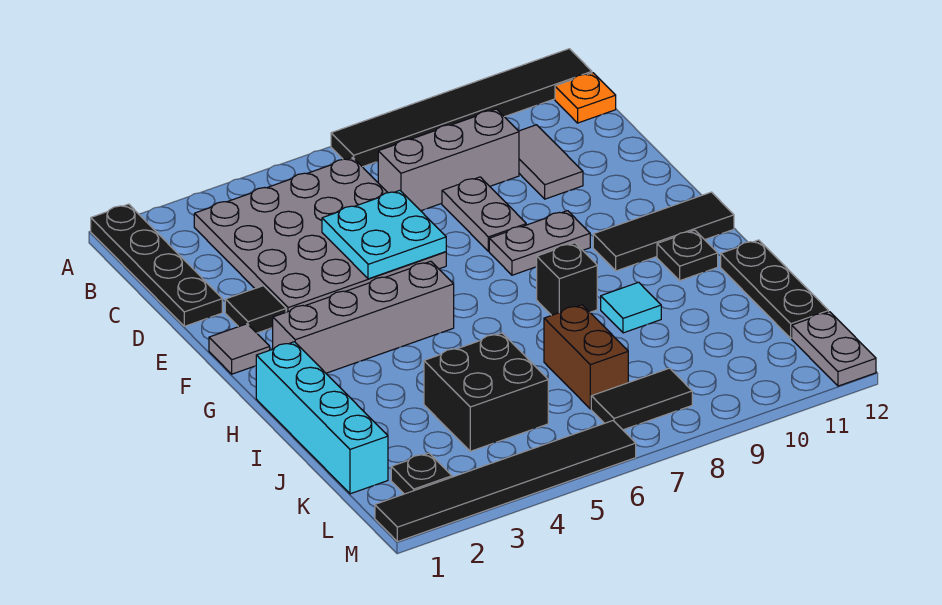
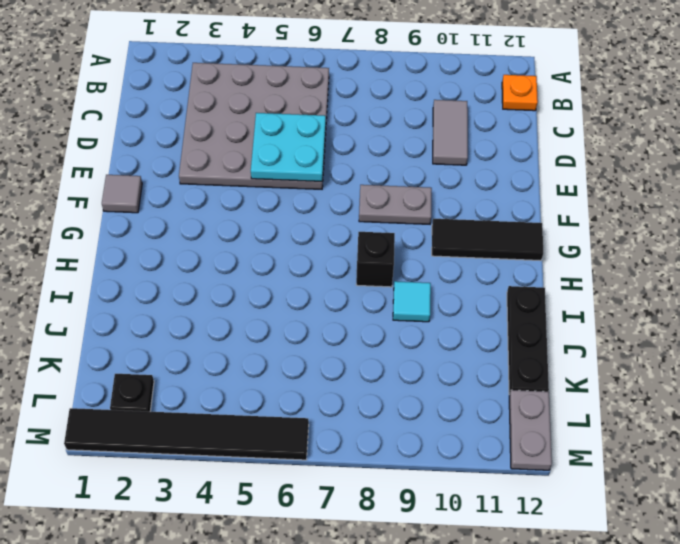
none -> black 1x4 plate [91,204,222,326]
none -> black 1x6 tile [331,49,592,167]
none -> grey 1x3 brick [378,109,519,211]

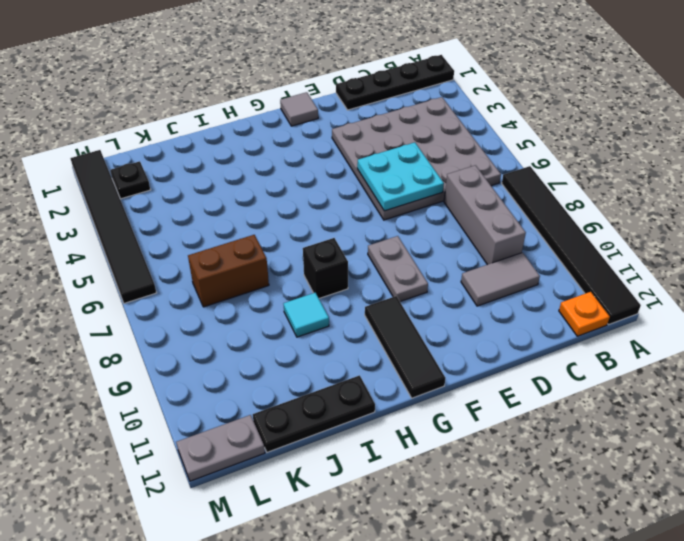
none -> grey 1x2 plate [442,177,526,251]
none -> black 1x1 tile [225,286,286,333]
none -> grey 1x4 brick [273,261,454,373]

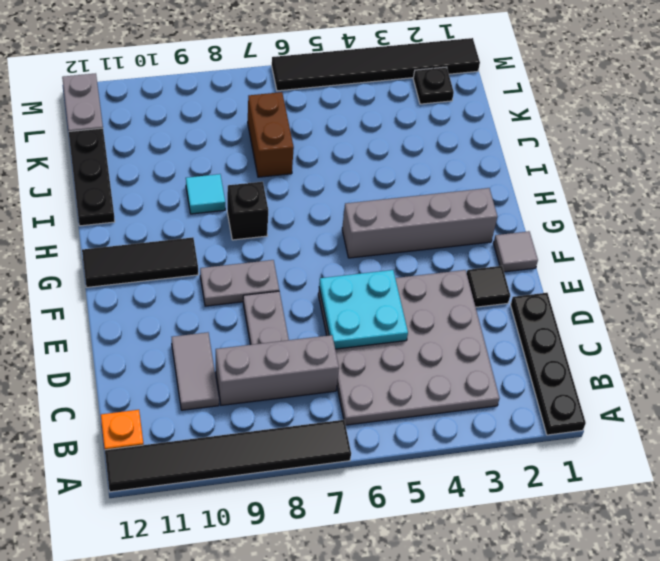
none -> cyan 1x4 brick [256,342,388,494]
none -> black 1x1 plate [657,230,718,280]
none -> black 2x2 brick [424,333,548,451]

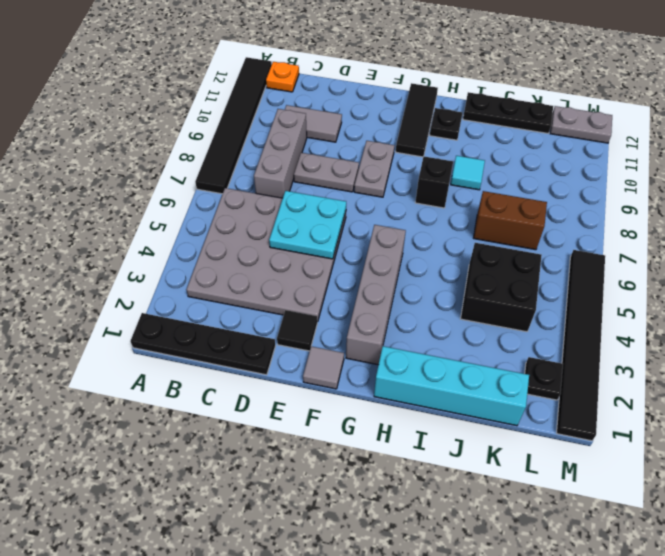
none -> black 1x2 tile [591,368,692,430]

